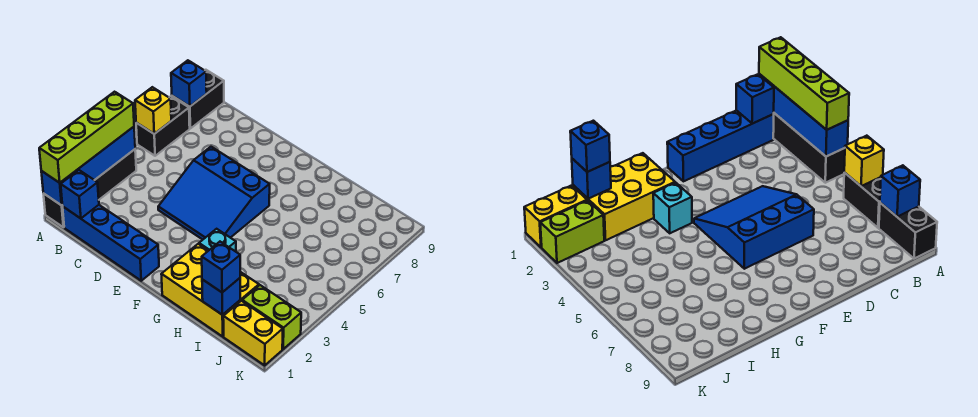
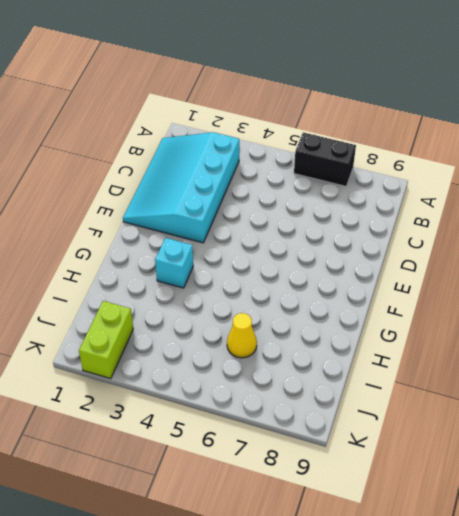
cyan 3x4 slope [123,132,239,243] -> blue 1x4 brick [63,205,159,281]
yellow 1x1 cone [227,313,257,358] -> none
none -> black 1x4 brick [44,149,136,227]
none -> black 1x2 brick [172,70,224,128]
none -> blue 3x3 slope [158,147,270,240]

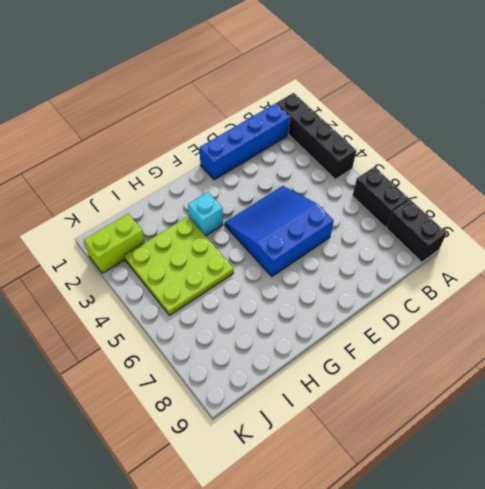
lime 3x3 plate [124,217,234,315] -> none
none -> yellow 2x3 brick [161,244,259,336]
none -> yellow 1x2 brick [223,301,283,365]
none -> blue 1x4 brick [41,127,135,205]

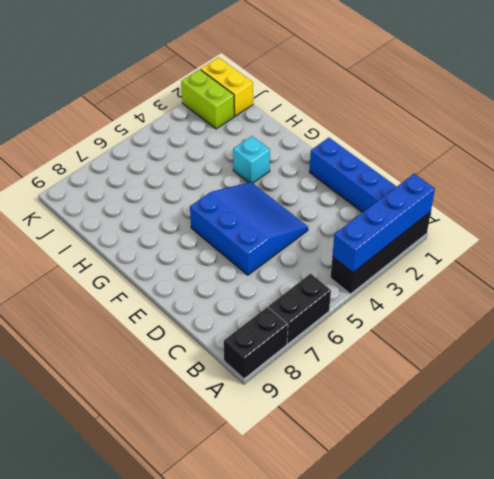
none -> yellow 2x3 brick [161,244,259,336]
none -> yellow 1x1 brick [135,87,171,134]
none -> blue 1x1 brick [171,60,207,107]

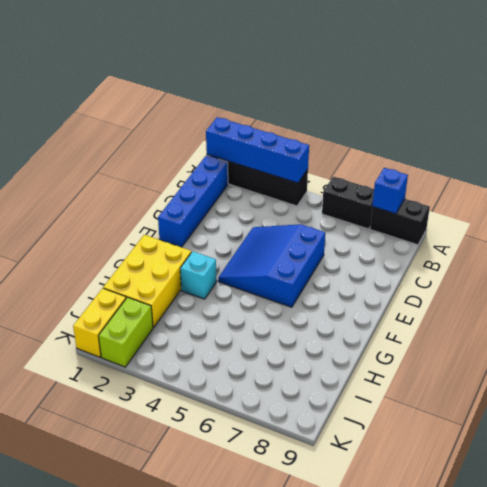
none -> yellow 1x1 brick [135,87,171,134]
none -> blue 1x1 brick [61,170,99,218]
none -> blue 1x1 brick [202,278,240,315]

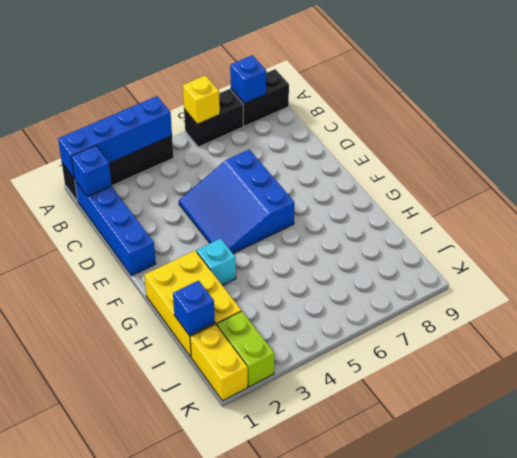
none -> lime 1x4 brick [39,92,134,183]
none -> blue 1x1 brick [202,242,240,292]

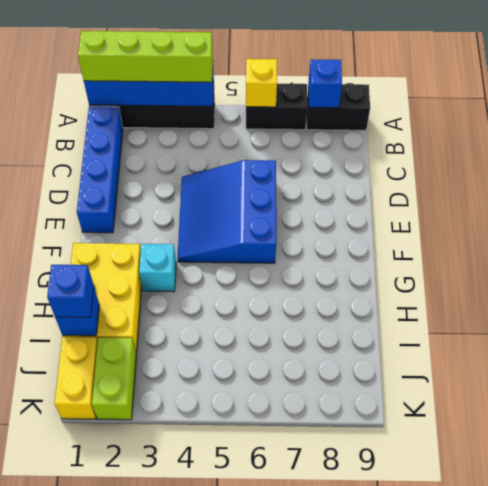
none -> blue 1x1 brick [61,170,99,218]

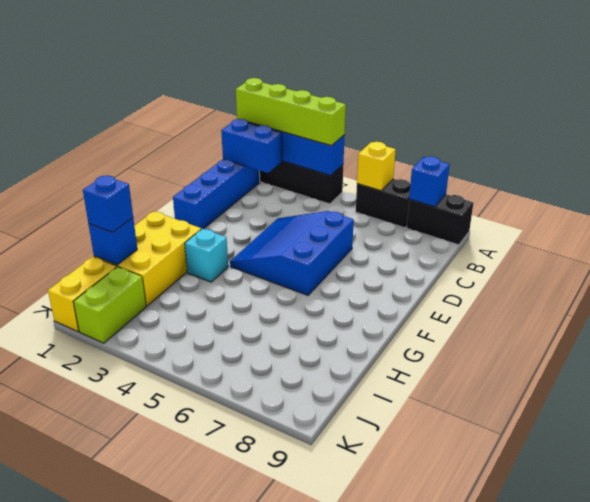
blue 1x2 brick [221,119,282,173] -> blue 1x1 brick [61,170,99,218]

